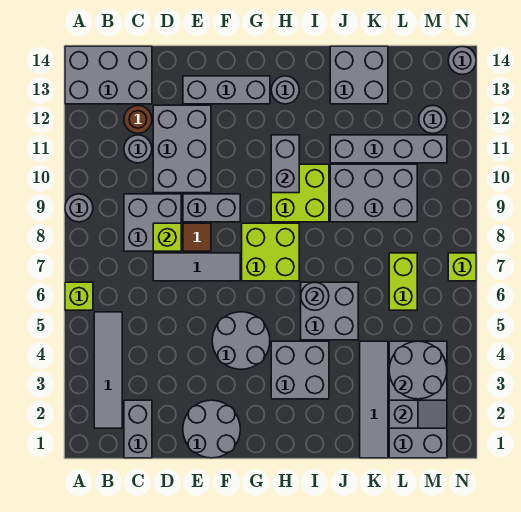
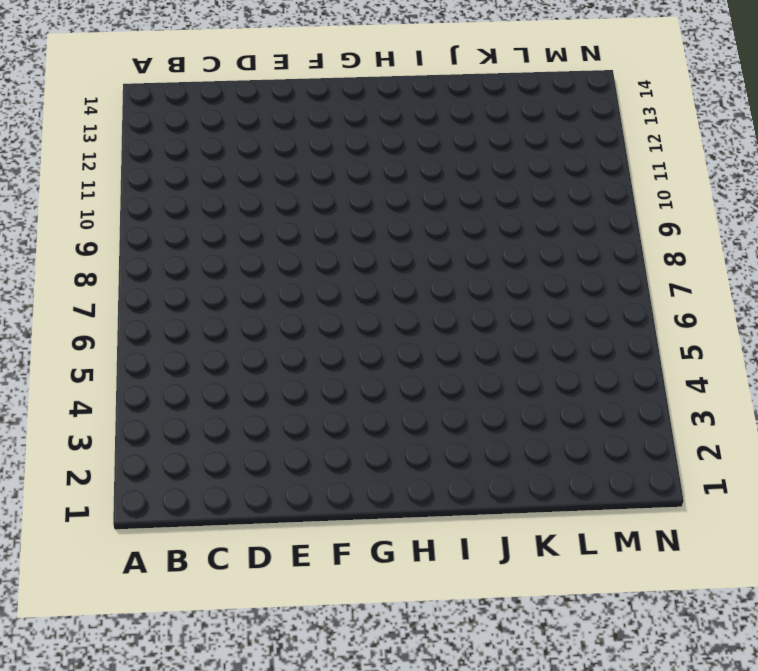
none -> lime 1x1 brick [65,282,93,310]
none -> grey 1x1 round brick [65,194,93,222]
none -> grey 2x3 brick [65,46,152,104]
none -> grey 1x4 tile [94,312,122,428]

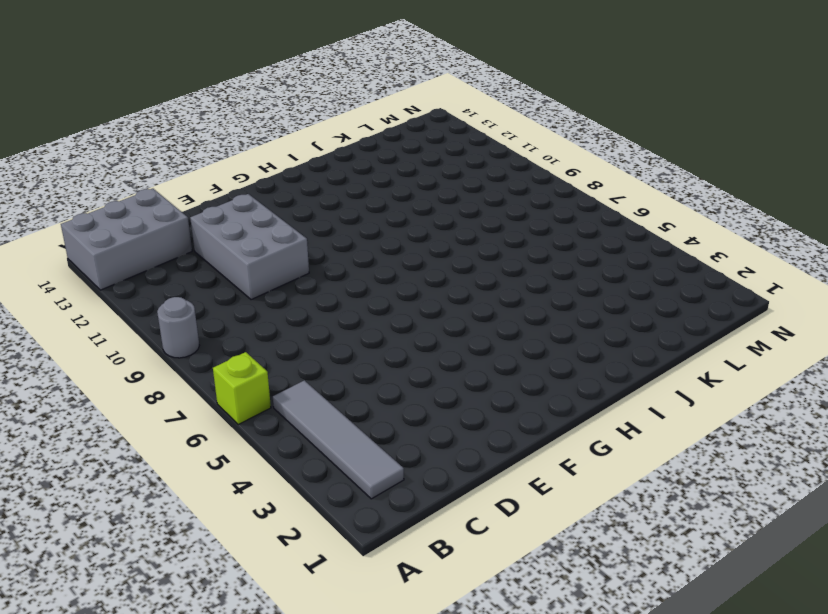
none -> grey 1x2 brick [124,400,152,458]
none -> grey 2x2 brick [124,194,181,251]
none -> grey 1x1 round brick [124,135,152,163]
none -> brown 1x1 round brick [124,106,152,133]

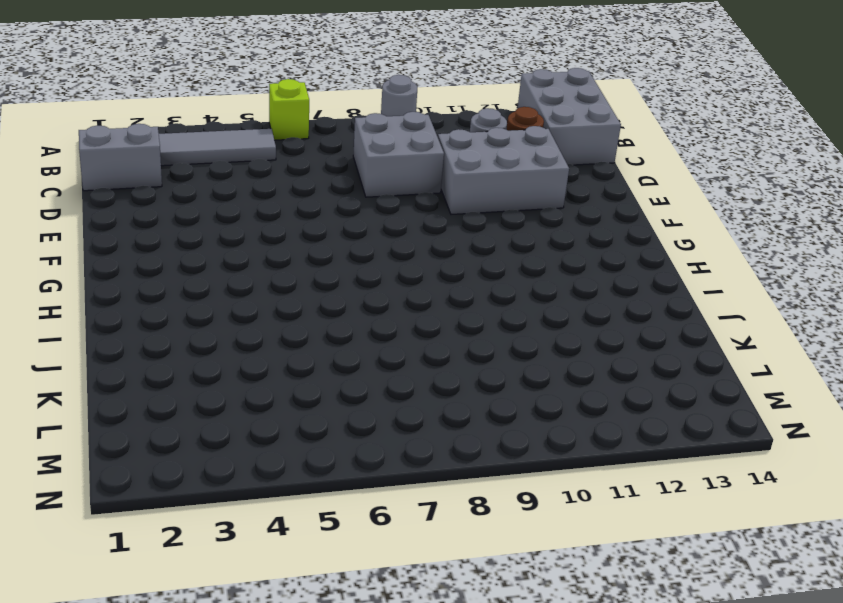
none -> grey 1x3 tile [153,253,240,281]
none -> grey 2x2 round brick [183,400,240,458]
none -> brown 1x1 tile [183,223,211,251]
none -> grey 1x2 brick [183,194,240,222]

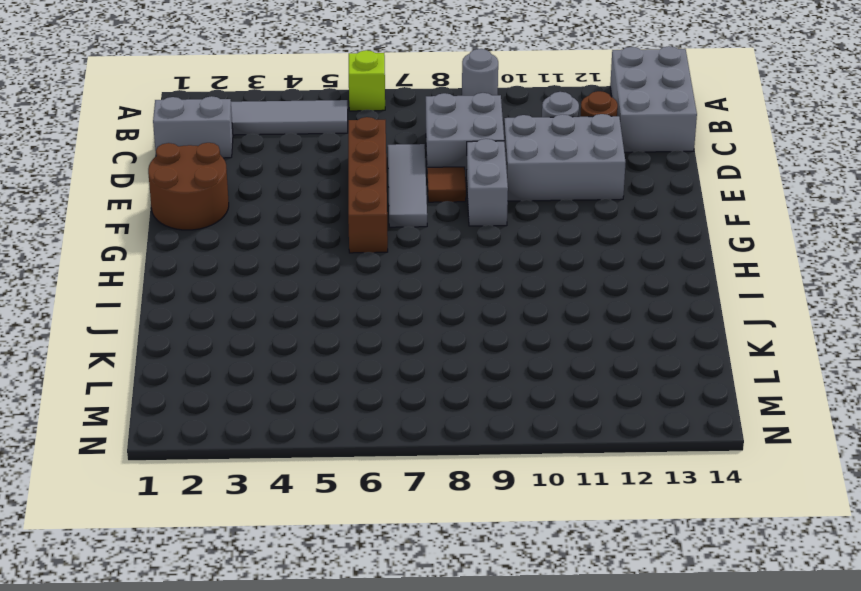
brown 1x4 brick [348,117,388,253] -> none
brown 2x2 round brick [148,143,229,230] -> grey 2x2 round brick [183,400,240,458]
none -> grey 1x3 brick [183,76,270,104]
none -> grey 2x2 round brick [212,312,270,369]
none -> lime 2x2 brick [242,223,299,281]
none -> grey 2x2 brick [271,341,329,399]

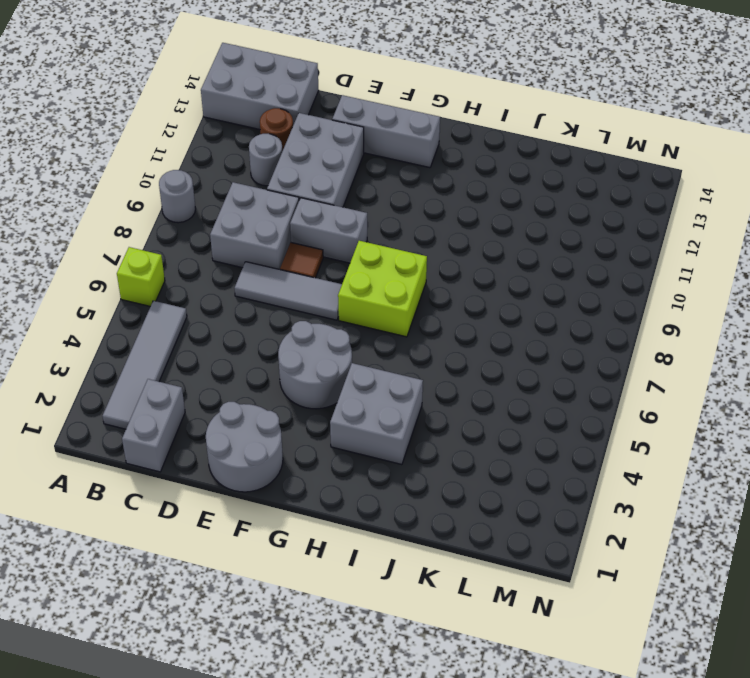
none -> lime 2x2 brick [271,164,329,222]
none -> grey 1x1 round brick [271,76,299,104]
none -> grey 2x2 brick [301,282,358,340]
none -> grey 2x3 brick [330,164,417,222]

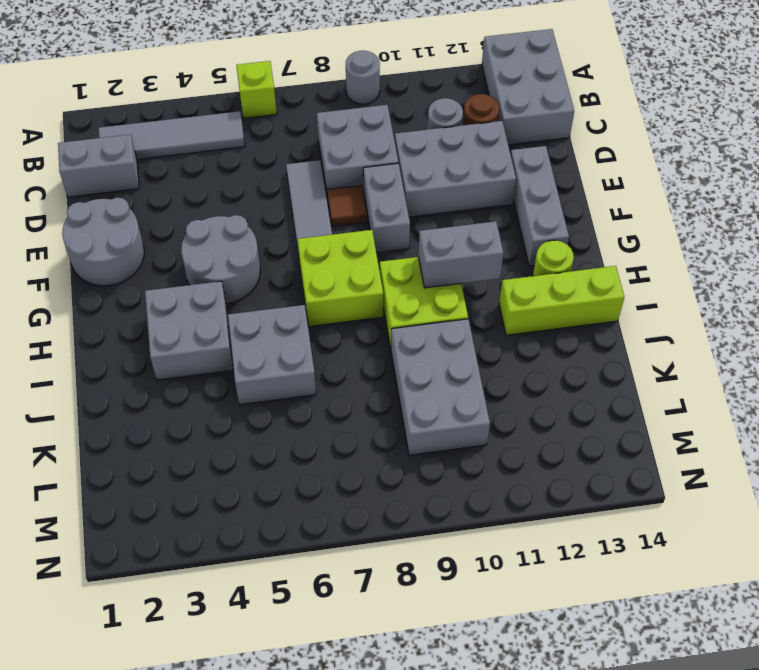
lime 1x1 round brick [533,240,574,276] -> grey 1x1 round brick [271,76,299,104]
lime 1x3 brick [499,266,624,335] -> none
none -> grey 1x4 brick [330,135,447,163]
none -> grey 2x2 brick [330,46,388,104]
none -> grey 1x4 tile [360,341,388,458]
none -> grey 2x4 brick [389,341,447,458]

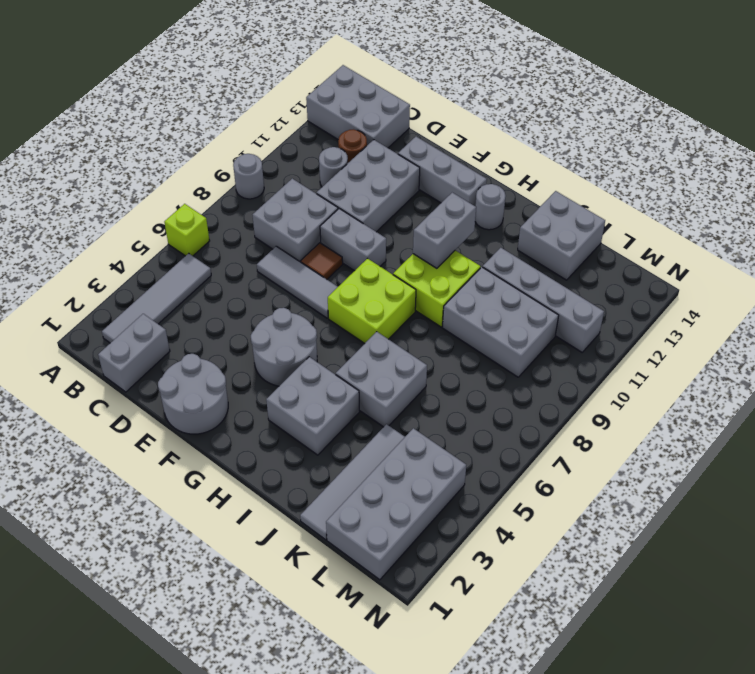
none -> lime 1x2 brick [389,253,417,310]
none -> grey 1x1 round brick [419,106,447,133]
none -> lime 1x1 brick [448,253,476,281]
none -> grey 1x1 round brick [448,47,476,75]

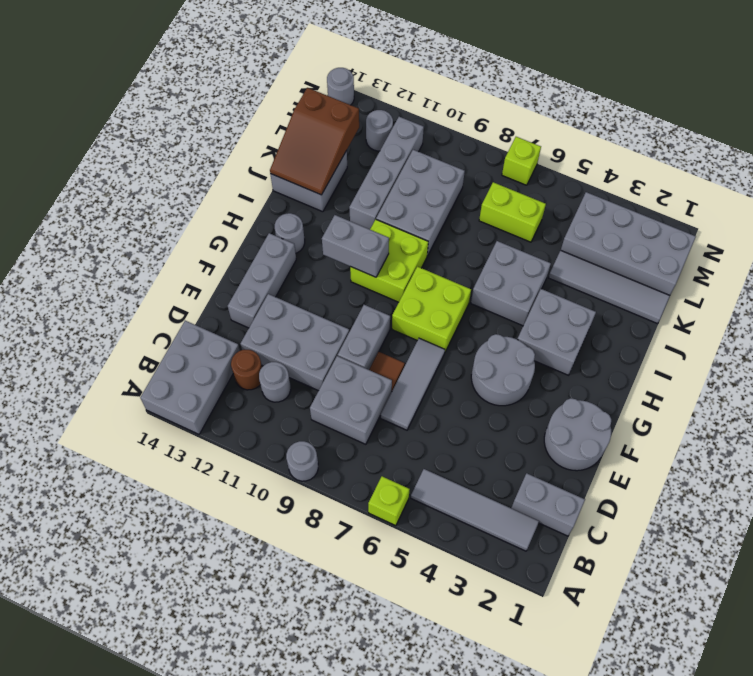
brown 2x3 slope [270,88,359,195] -> none
none -> lime 1x1 brick [153,223,181,251]
none -> grey 1x1 round brick [301,282,329,310]
none -> grey 1x2 slope [389,400,447,428]
none -> grey 2x2 round brick [389,341,447,399]

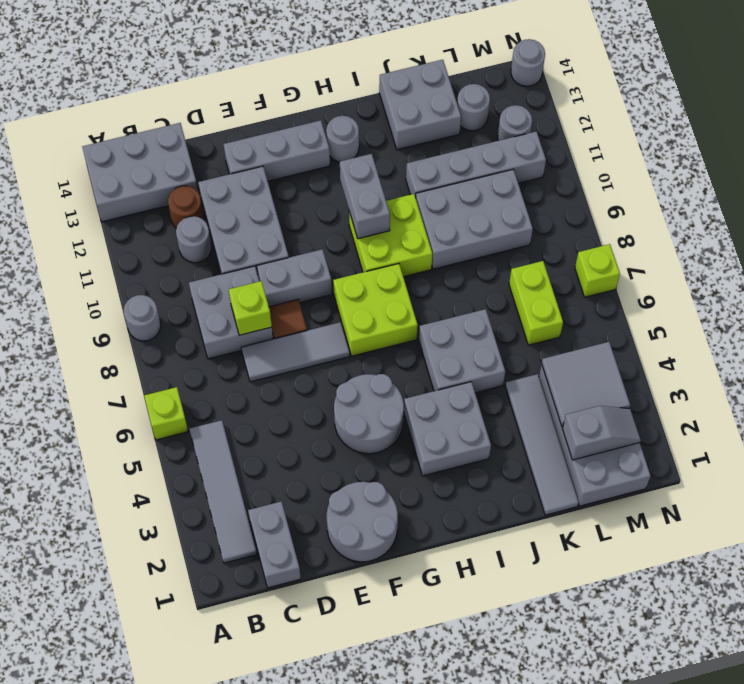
grey 2x2 tile [542,342,630,427] -> grey 2x2 round brick [389,341,447,399]
grey 1x1 round brick [457,84,490,131] -> grey 1x1 round brick moved to [301,282,329,310]

